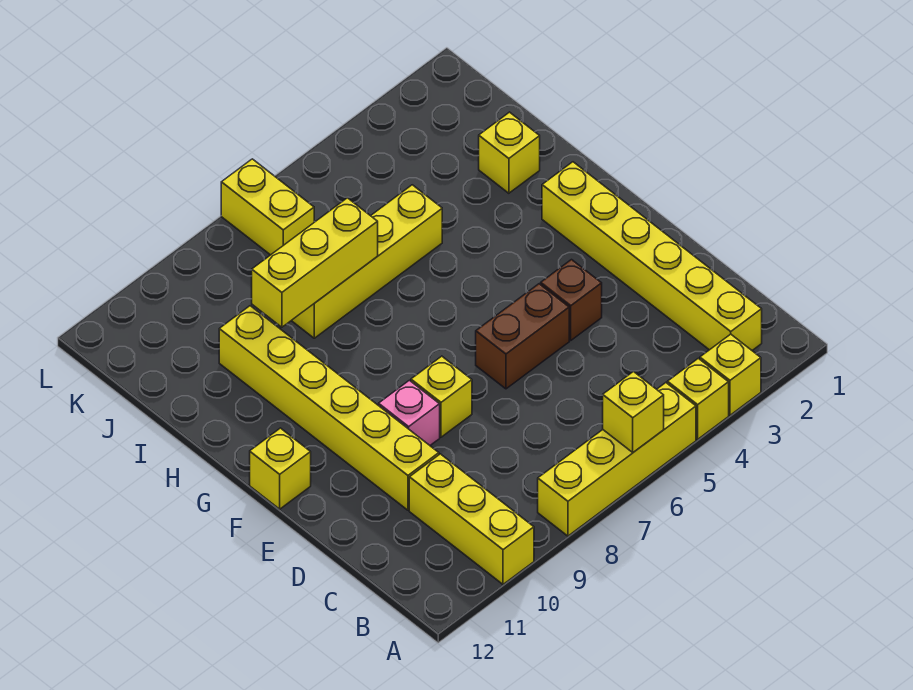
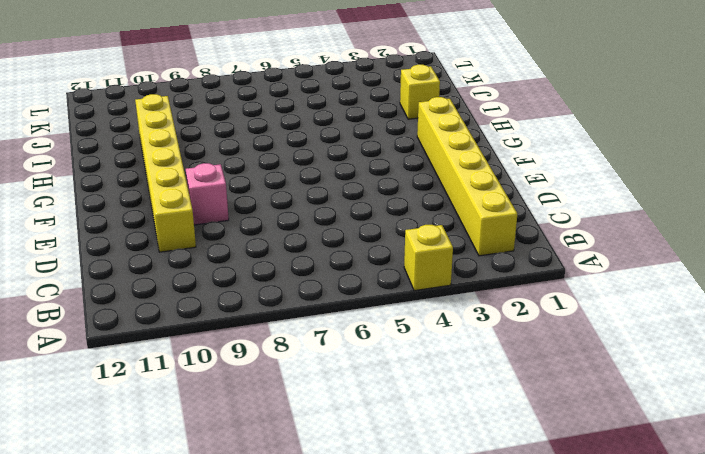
none -> yellow 1x1 brick [700,334,761,415]
none -> yellow 1x4 brick [538,383,696,536]
none -> yellow 1x3 brick [409,454,534,584]

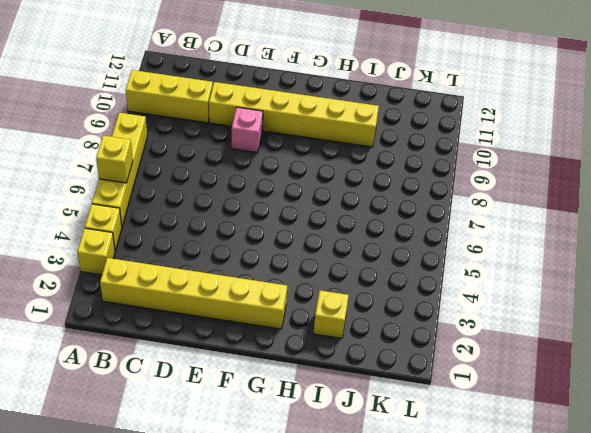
none -> brown 1x1 brick [541,260,602,340]
none -> brown 1x2 brick [476,284,569,389]
none -> yellow 1x1 brick [411,356,472,437]

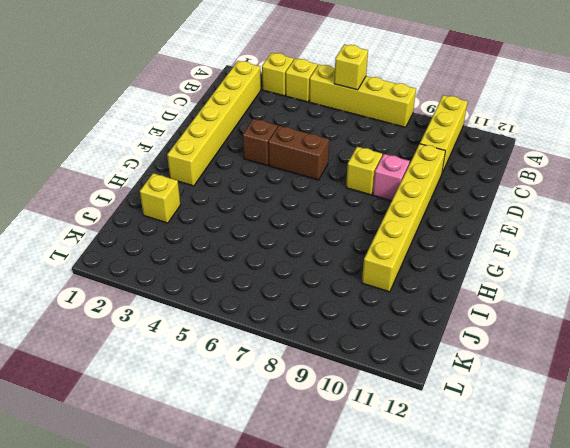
none -> yellow 1x1 brick [250,428,311,509]
none -> yellow 1x4 brick [291,185,442,338]
none -> yellow 1x2 brick [221,159,314,255]

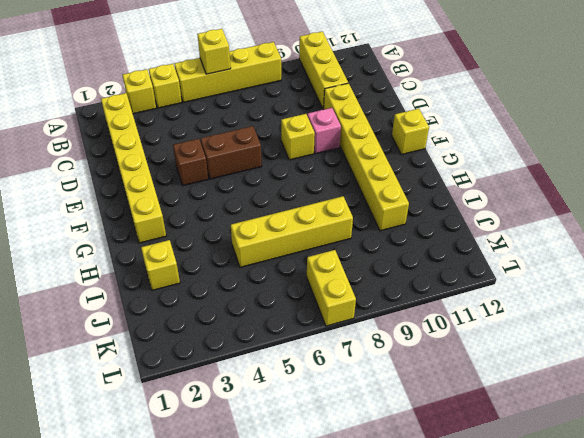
none -> yellow 1x3 brick [252,198,378,327]

